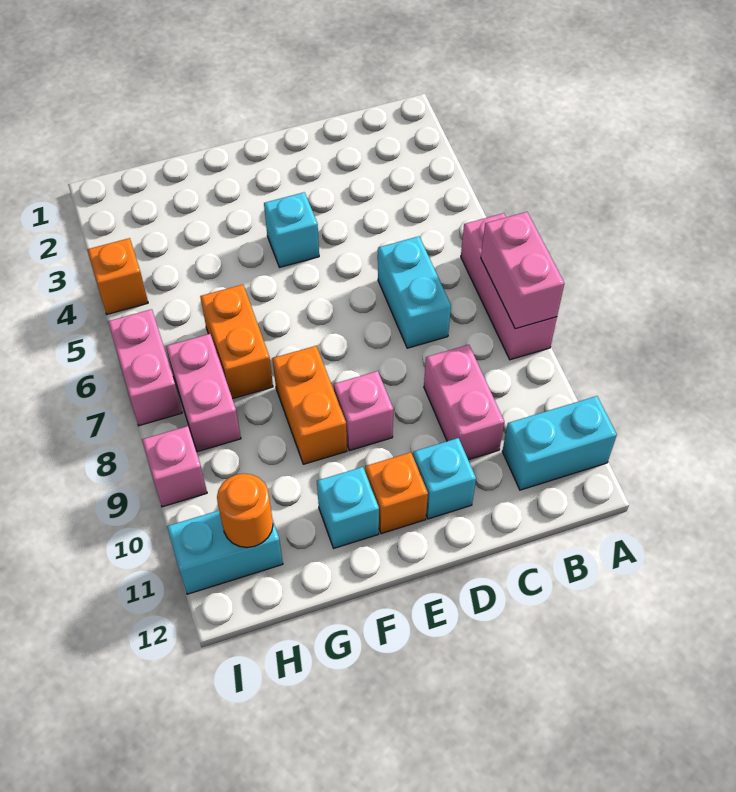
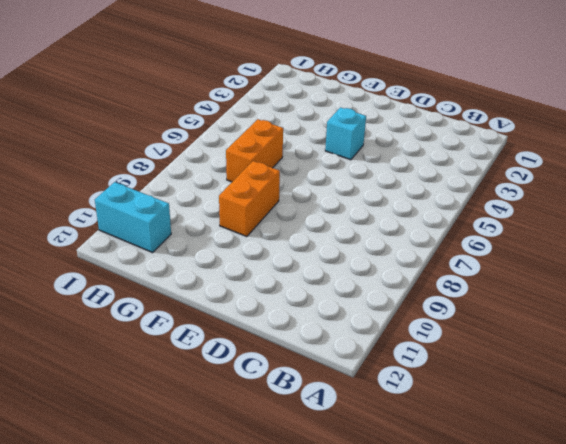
none -> pink 1x3 brick [461,213,557,360]
none -> cyan 1x2 brick [502,396,617,490]
none -> cyan 1x2 brick [378,236,451,348]

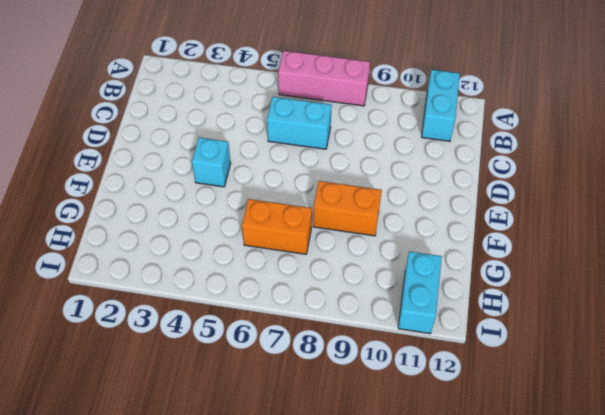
none -> pink 1x2 brick [424,345,504,460]
none -> cyan 1x1 brick [413,438,476,519]
none -> pink 1x1 brick [334,371,393,451]

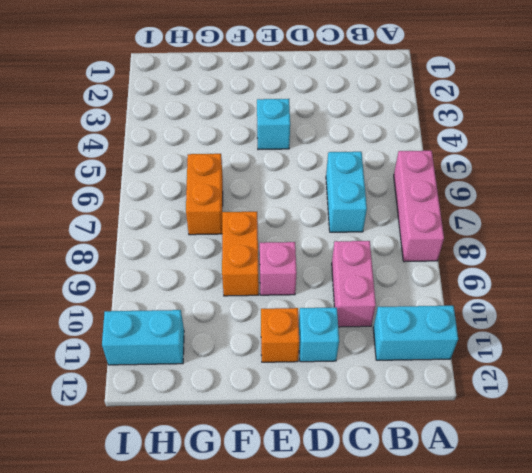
none -> cyan 1x1 brick [317,467,379,548]
none -> pink 1x2 brick [166,334,241,452]
none -> orange 1x1 brick [87,238,148,314]

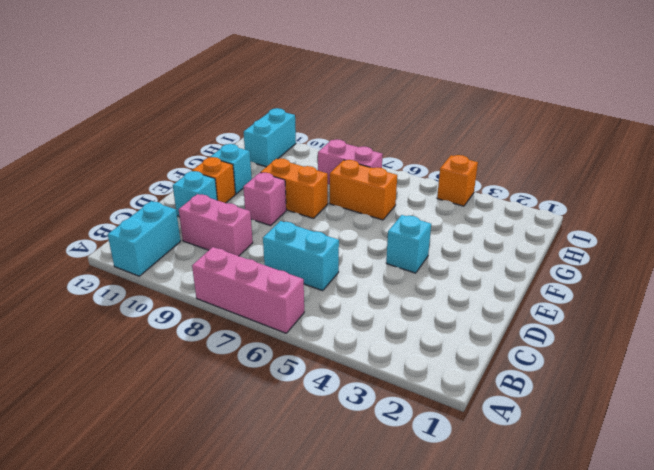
none -> pink 1x2 brick [108,309,182,426]
none -> pink 1x1 brick [142,426,207,507]
none -> pink 1x2 brick [481,212,564,329]

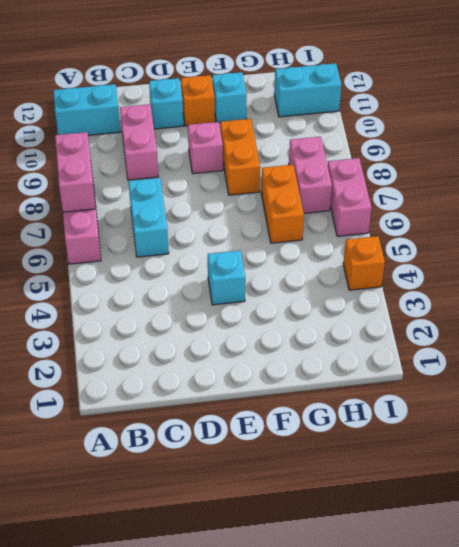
none -> pink 1x1 brick [142,426,207,507]
none -> orange 1x1 round brick [217,473,273,548]

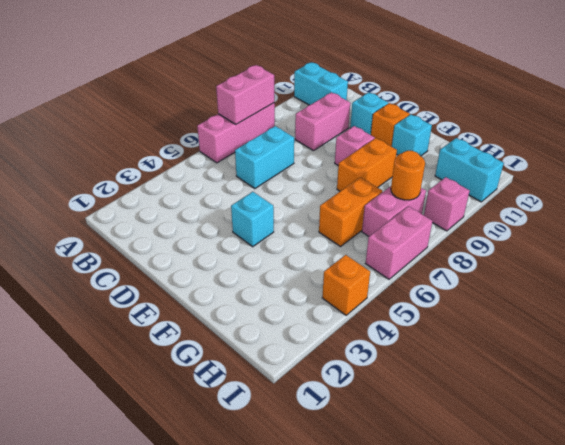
orange 1x1 round brick [391,151,425,200] -> orange 1x1 round brick moved to [217,473,273,548]

